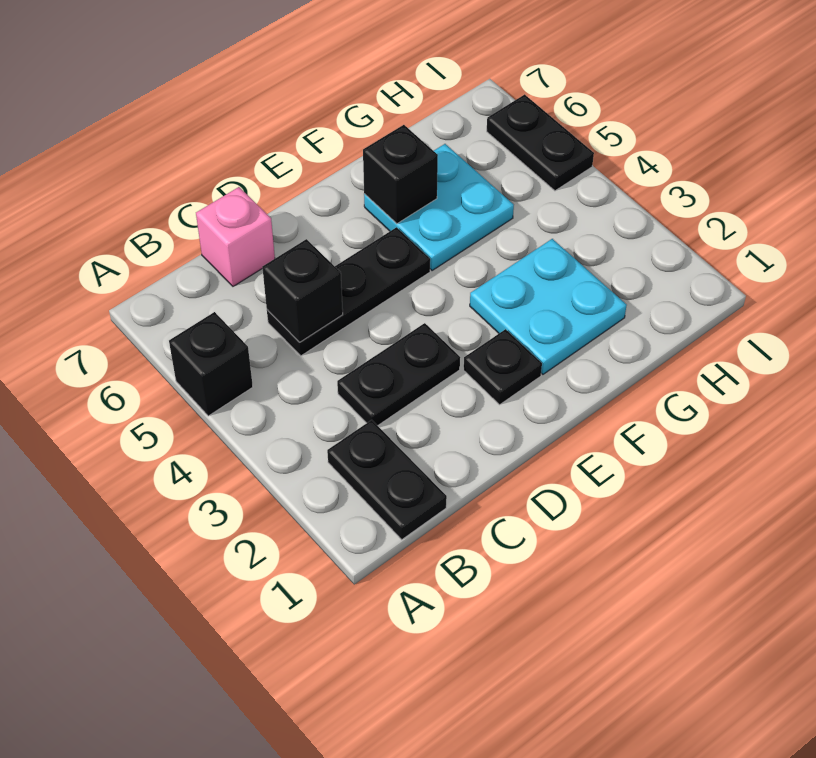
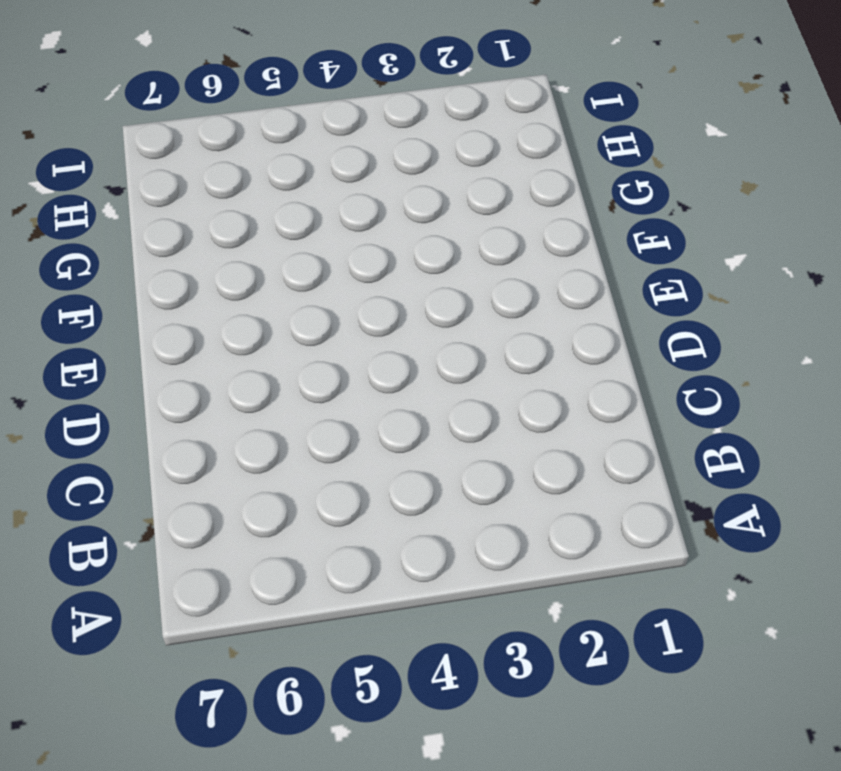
none -> black 1x1 brick [169,312,253,416]
none -> black 1x2 plate [327,420,447,540]

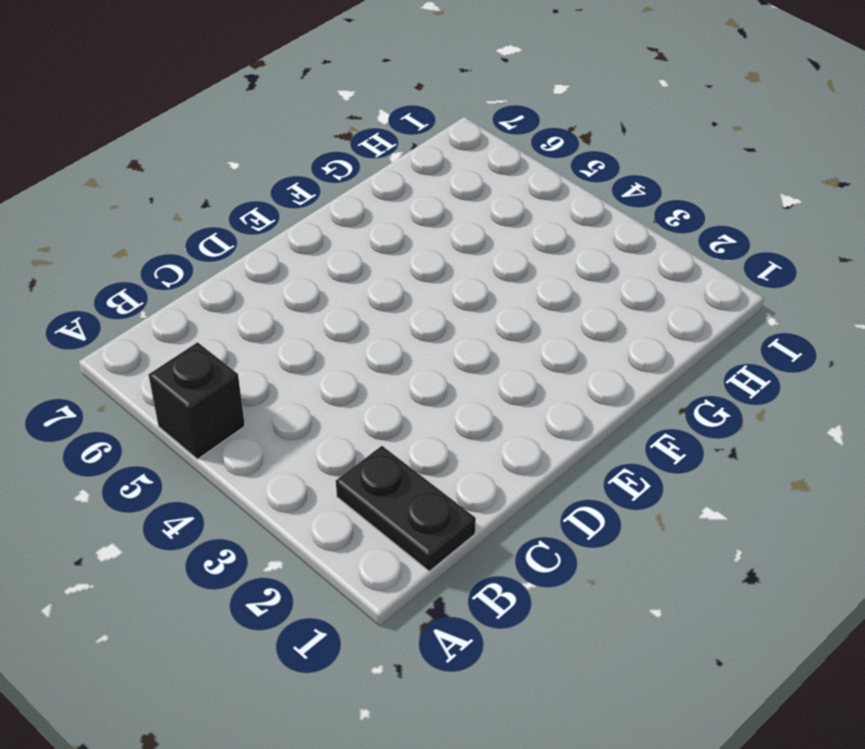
none -> black 1x2 plate [337,323,460,426]
none -> black 1x3 plate [267,227,430,356]

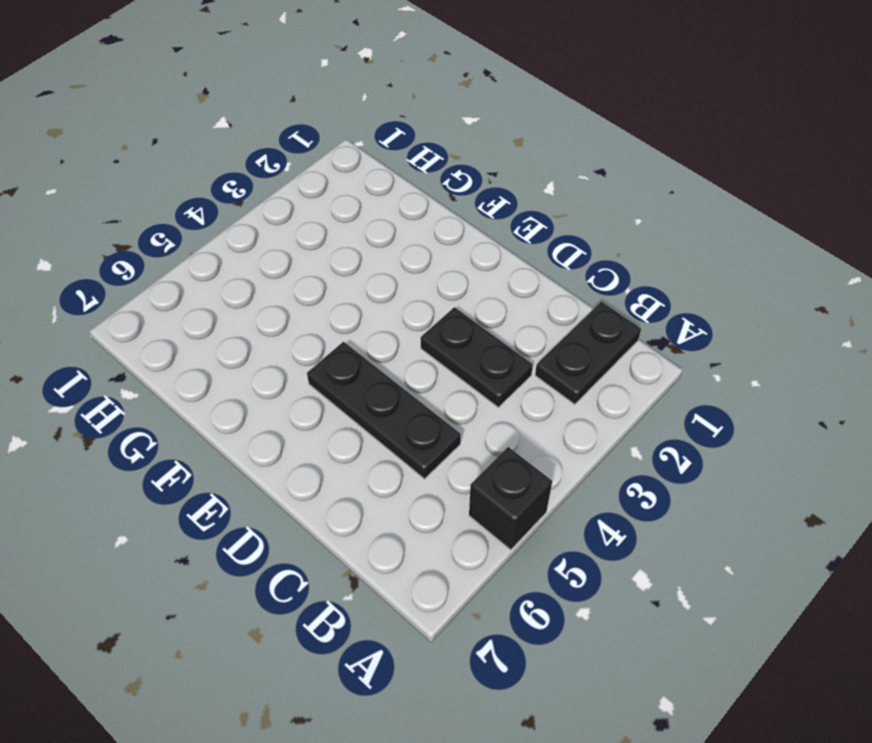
none -> pink 1x1 brick [196,187,275,286]
none -> black 1x1 plate [464,329,542,405]

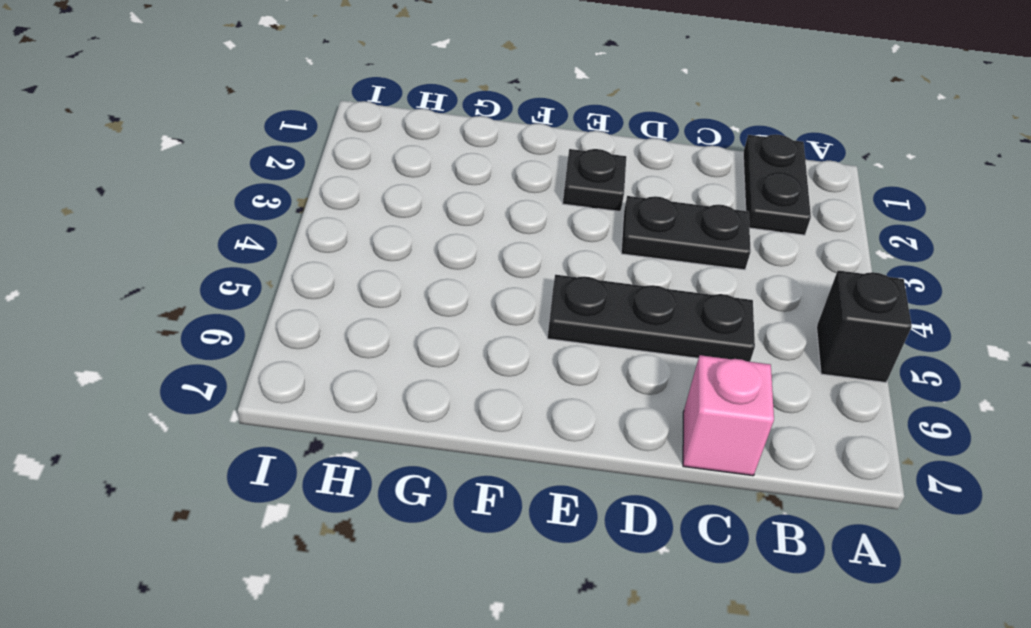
none -> cyan 2x2 plate [470,239,627,374]
none -> cyan 2x2 plate [364,144,514,271]

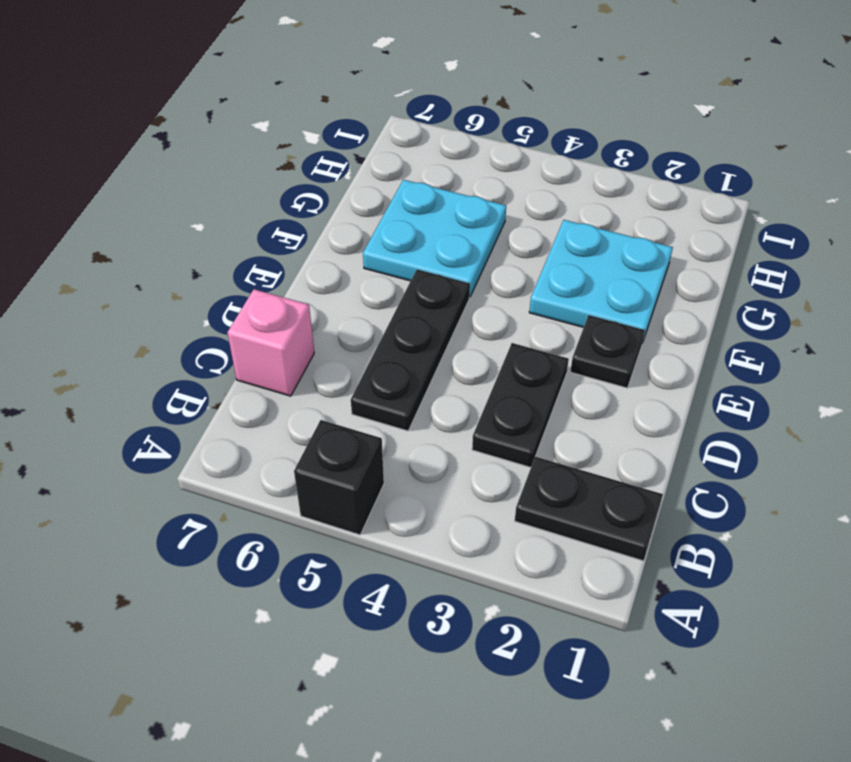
none -> black 1x2 plate [487,94,594,191]
none -> black 1x1 brick [262,239,343,342]

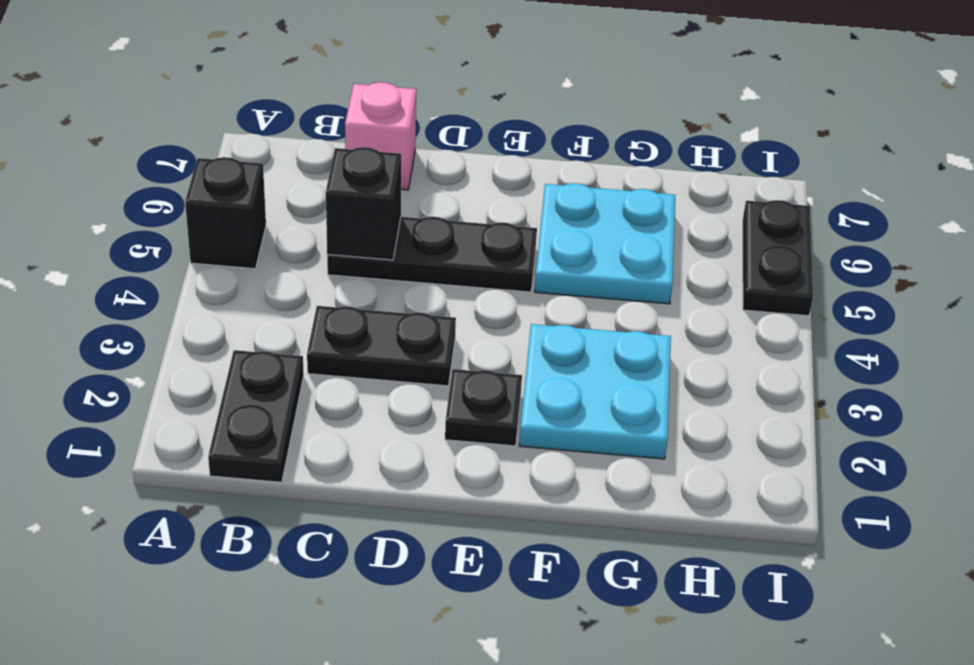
none -> black 1x1 brick [363,125,438,224]

